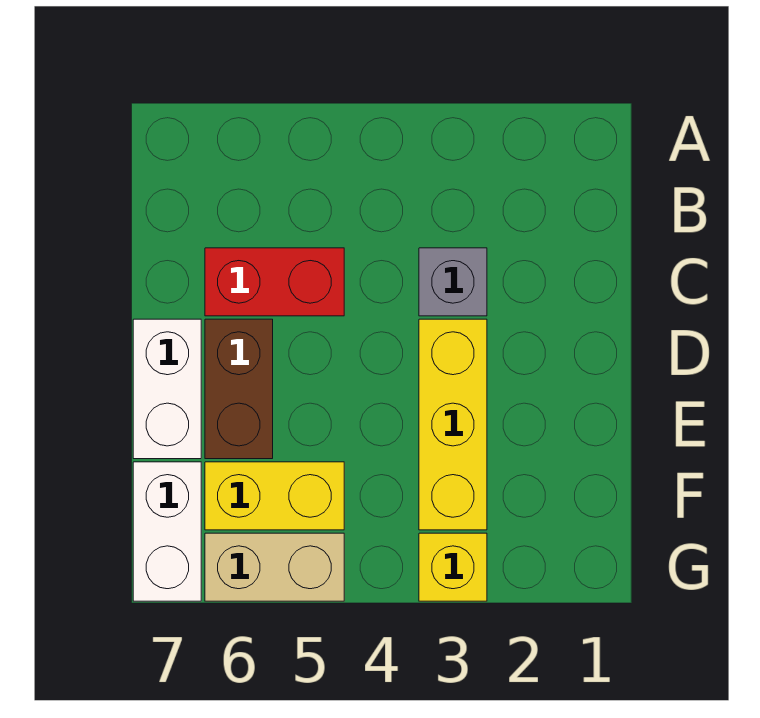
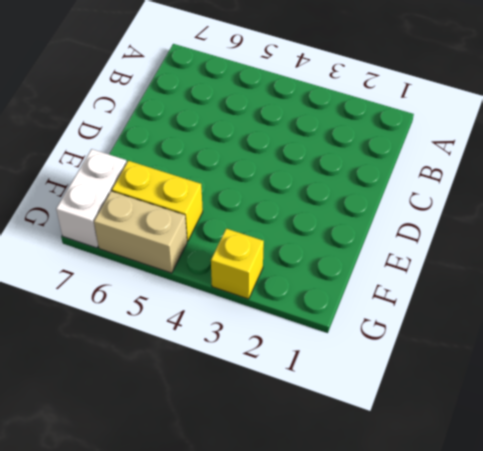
none -> grey 1x1 brick [419,248,487,316]
none -> red 1x2 brick [205,248,344,316]

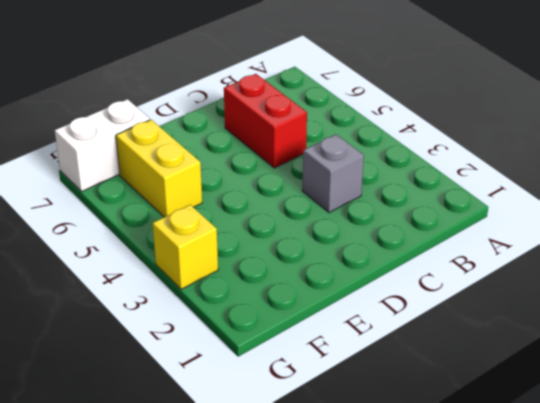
none -> yellow 1x3 brick [419,319,487,530]
none -> brown 1x2 brick [205,319,273,459]

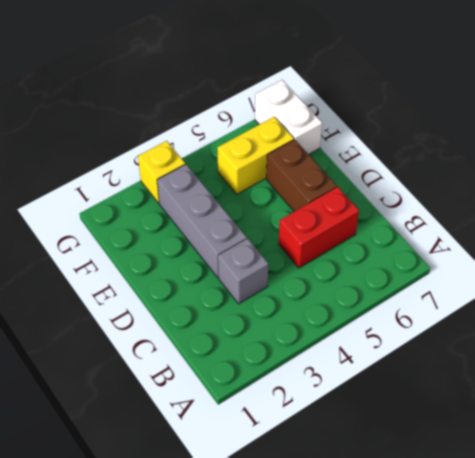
grey 1x3 brick [157,164,247,277] -> yellow 1x3 brick [419,319,487,530]
none -> white 1x2 brick [133,319,201,459]
none -> tan 1x2 brick [205,533,344,601]

